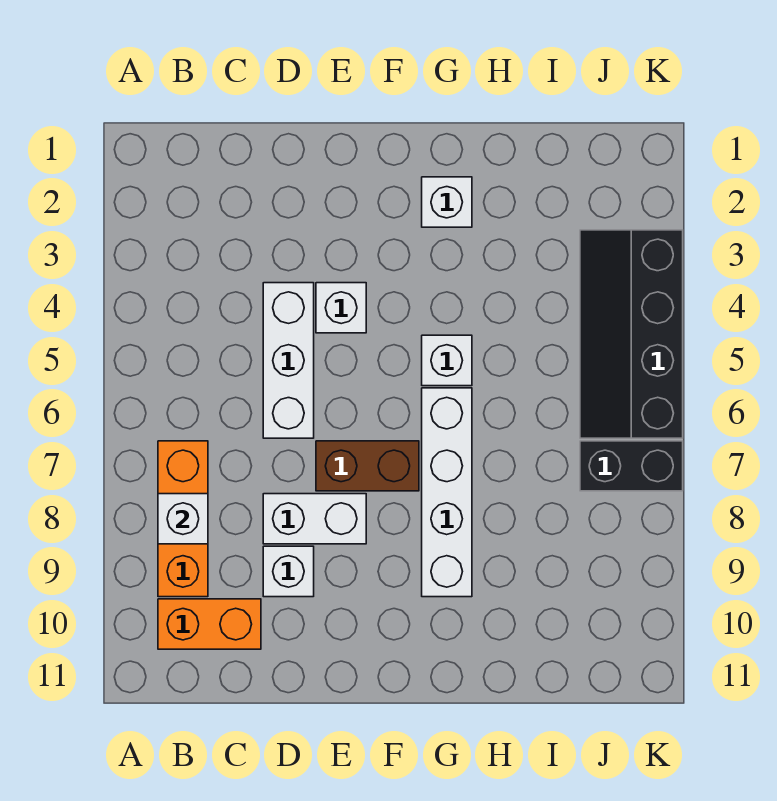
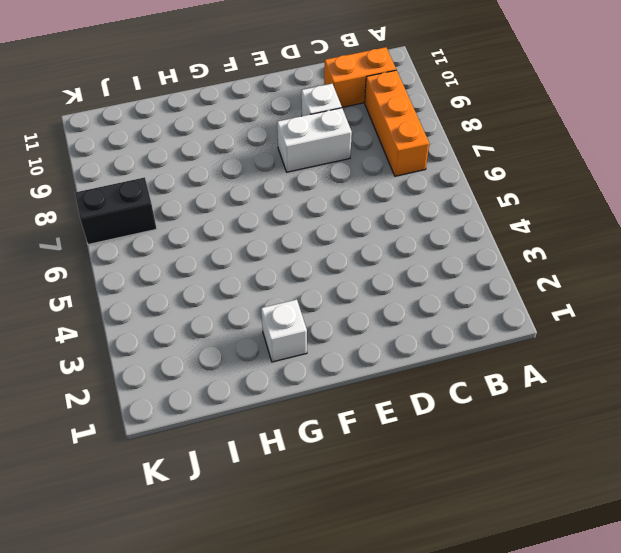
none -> white 1x3 brick [263,283,314,438]
none -> white 1x1 brick [316,283,366,333]
none -> brown 1x2 brick [316,441,419,491]

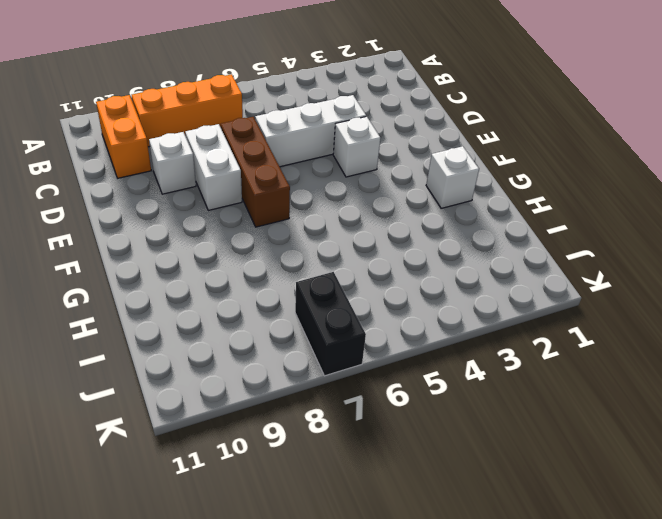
brown 1x3 brick [221,117,290,227] -> brown 1x2 brick [316,441,419,491]
none -> white 1x1 brick [422,335,472,386]
none -> white 1x4 brick [422,388,472,597]
none -> black 2x4 slope [580,230,683,438]

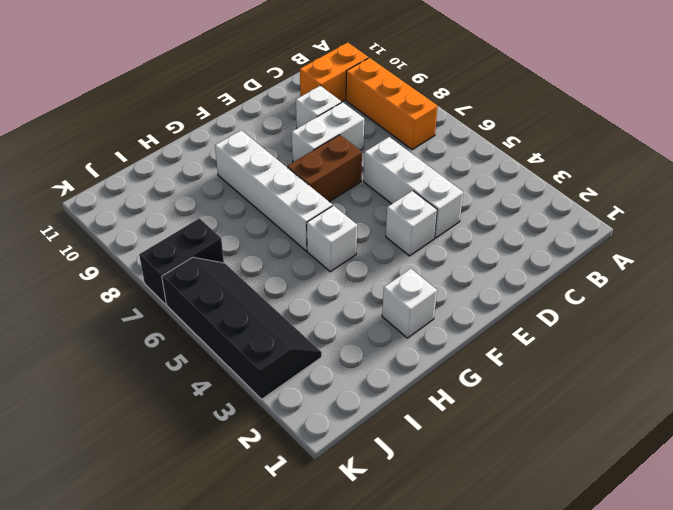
none -> white 1x1 brick [158,494,208,544]

